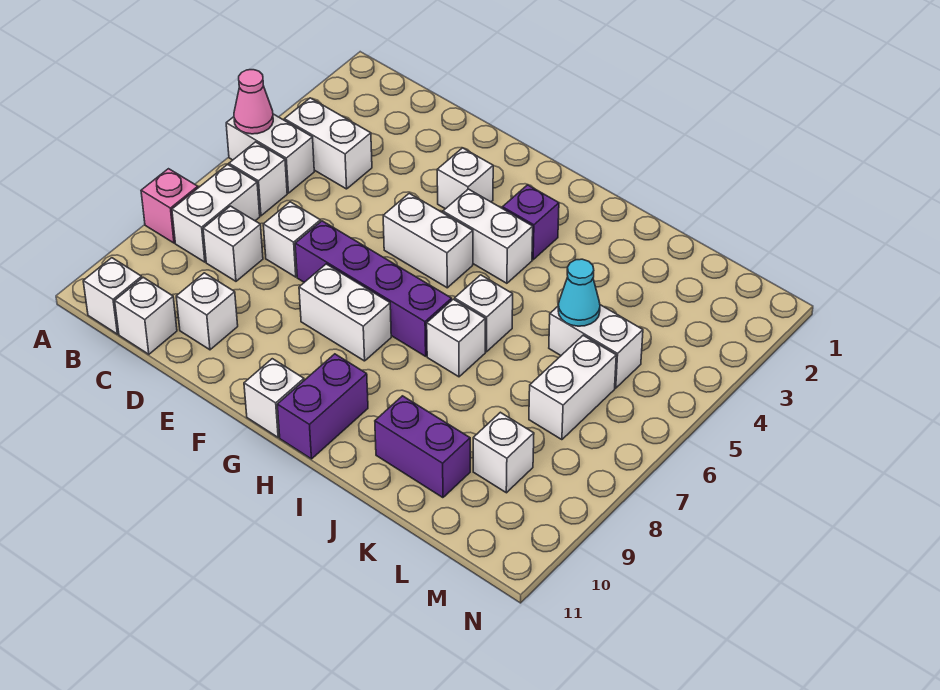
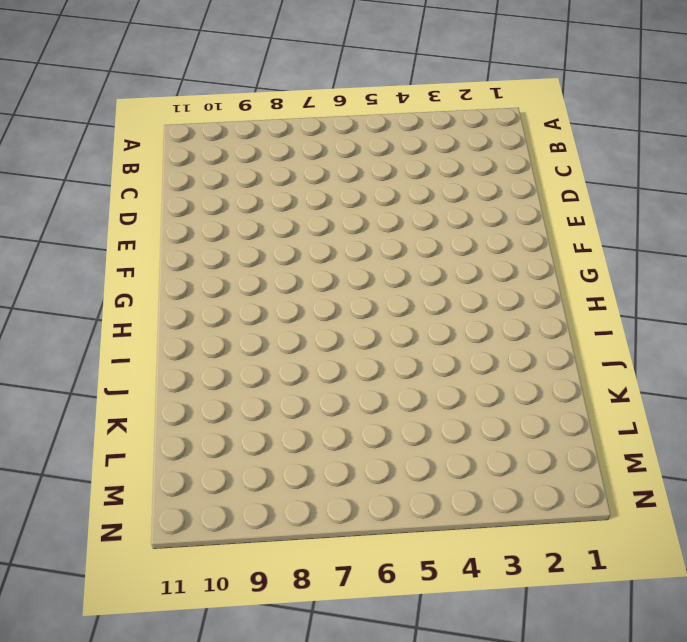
none -> white 1x2 brick [226,114,314,193]
none -> pink 1x1 brick [141,169,198,243]
none -> white 1x2 brick [284,98,372,189]

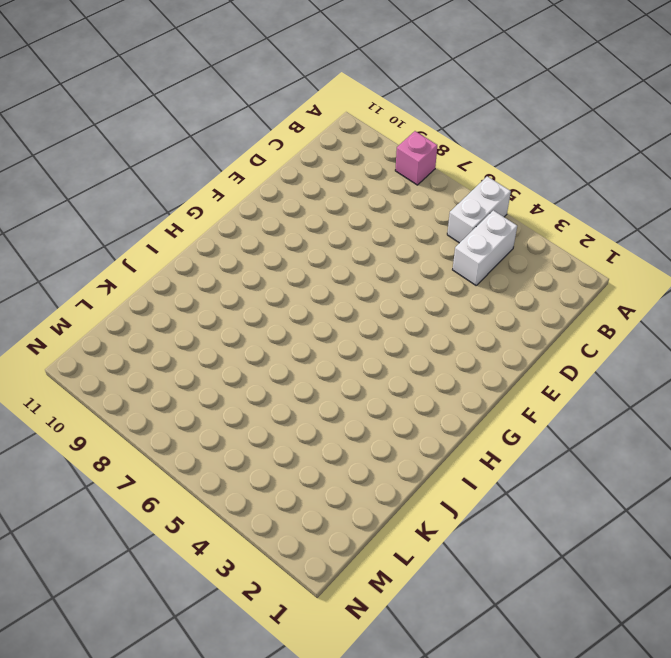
none -> white 1x1 brick [229,142,287,216]
none -> white 1x2 brick [172,164,260,262]
none -> white 1x1 brick [83,258,142,334]

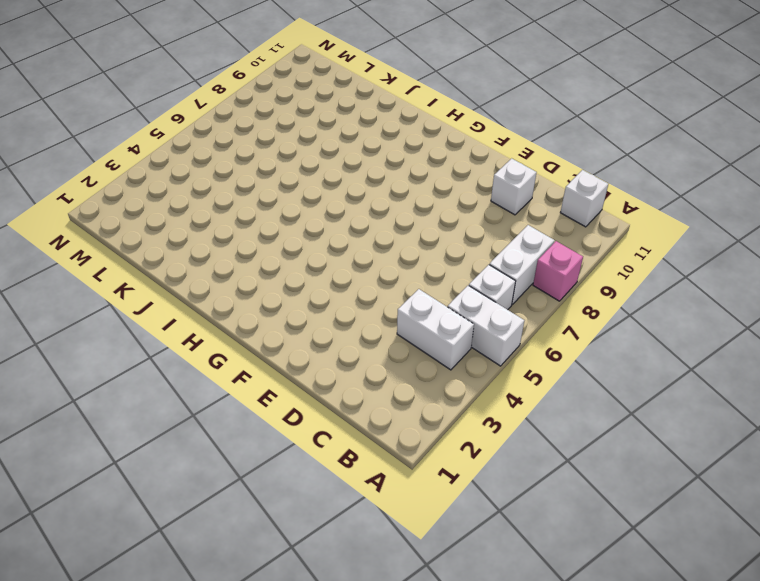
none -> white 1x1 brick [203,206,263,281]
none -> white 1x1 brick [115,277,177,354]
none -> white 1x1 brick [263,202,321,277]

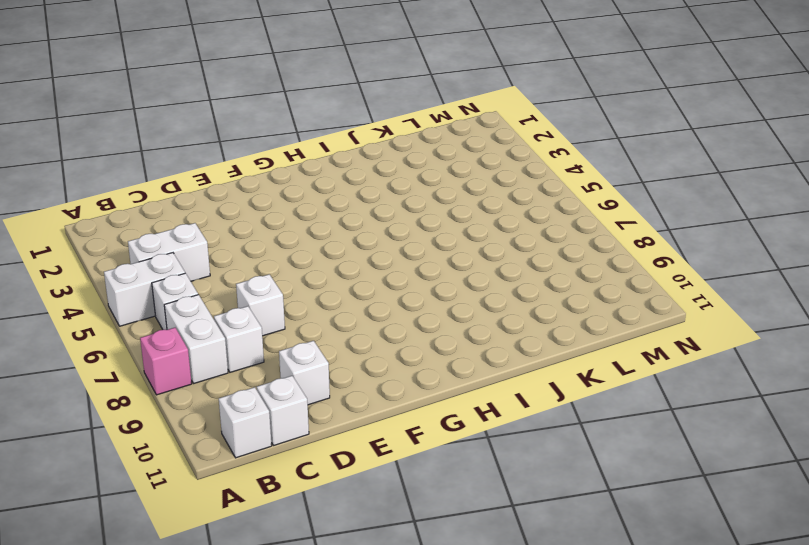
none -> purple 1x4 brick [295,221,452,356]
none -> white 1x1 brick [437,148,493,209]
none -> white 1x2 brick [383,193,473,288]

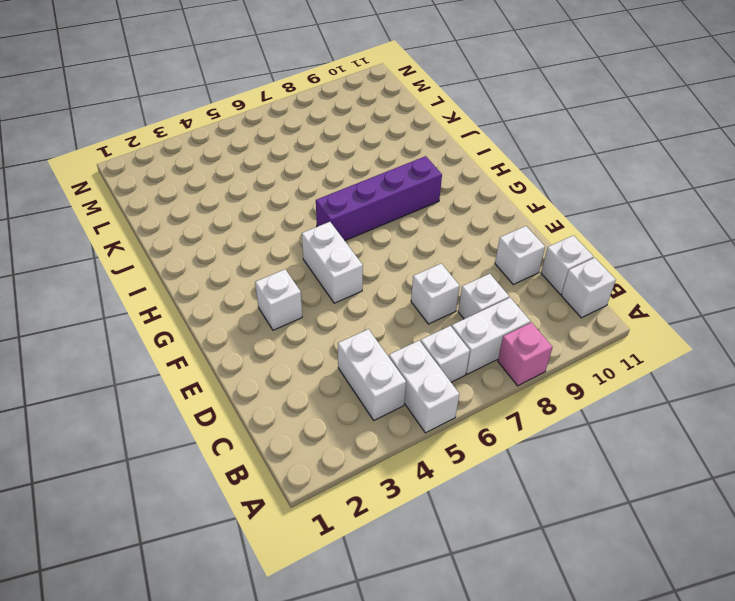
purple 1x4 brick [316,156,442,241] -> purple 1x4 brick turned to [295,221,452,356]
none -> white 1x2 brick [299,264,391,361]
none -> white 1x2 brick [443,189,533,283]
none -> white 1x1 brick [244,359,304,437]

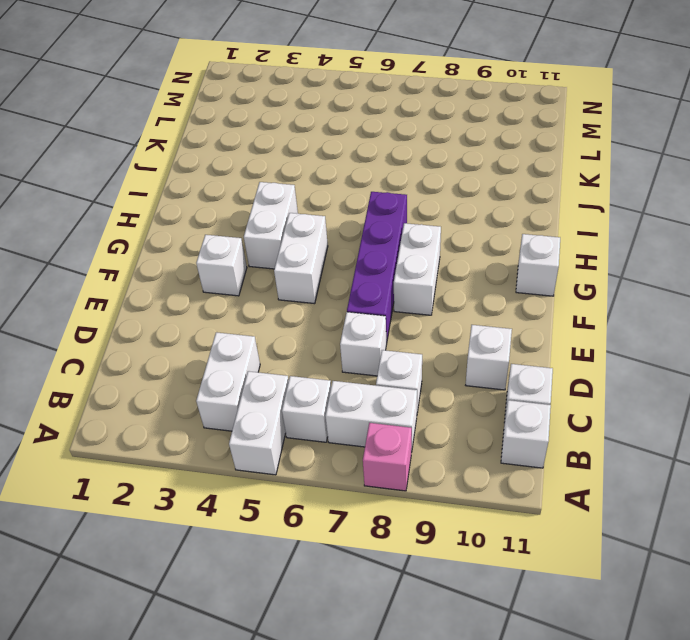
none -> purple 1x1 brick [502,185,559,260]
none -> purple 1x2 brick [277,354,368,459]
none -> white 1x1 brick [455,275,513,352]

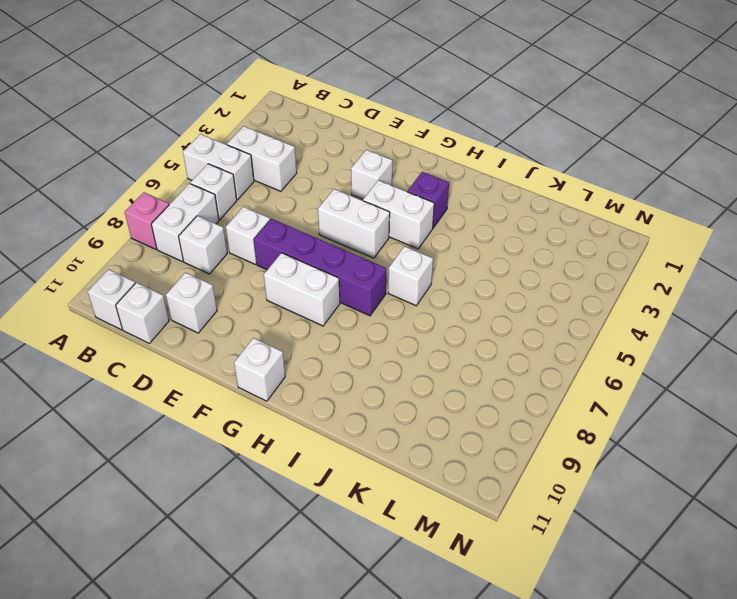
none -> purple 1x2 brick [277,354,368,459]
none -> white 1x1 brick [427,299,485,377]
none -> purple 1x2 brick [375,396,470,498]

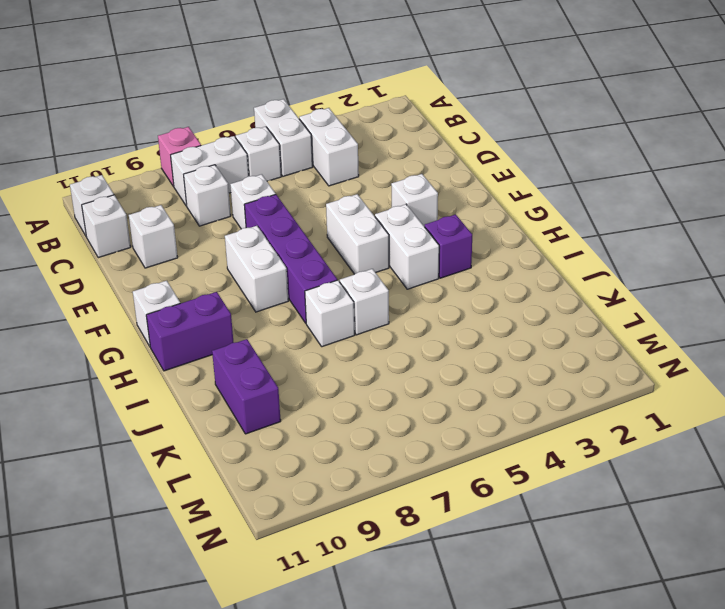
none -> white 1x2 brick [549,305,643,388]
none -> white 1x2 brick [529,335,616,440]
none -> white 1x1 brick [473,412,534,493]

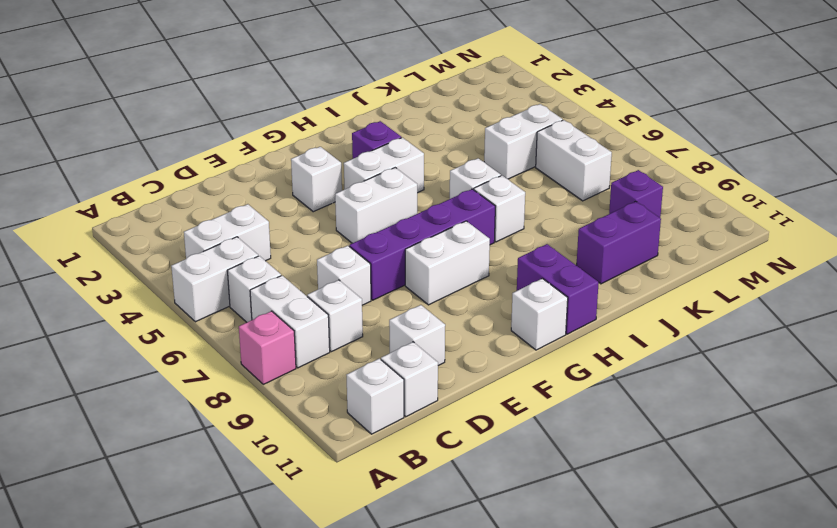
purple 1x1 brick [609,170,663,218] -> white 1x1 brick [473,412,534,493]
none -> pink 1x1 cone [234,70,273,134]
none -> cyan 1x1 cone [558,259,600,326]

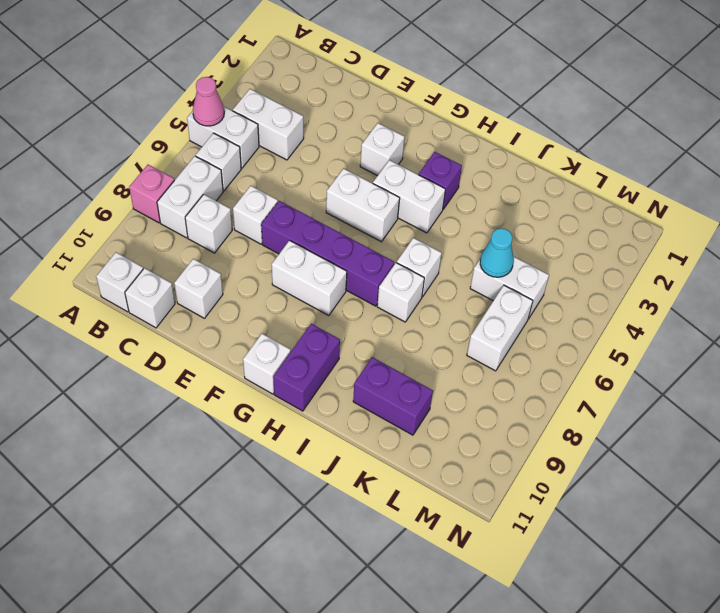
none -> white 1x1 brick [473,412,534,493]

